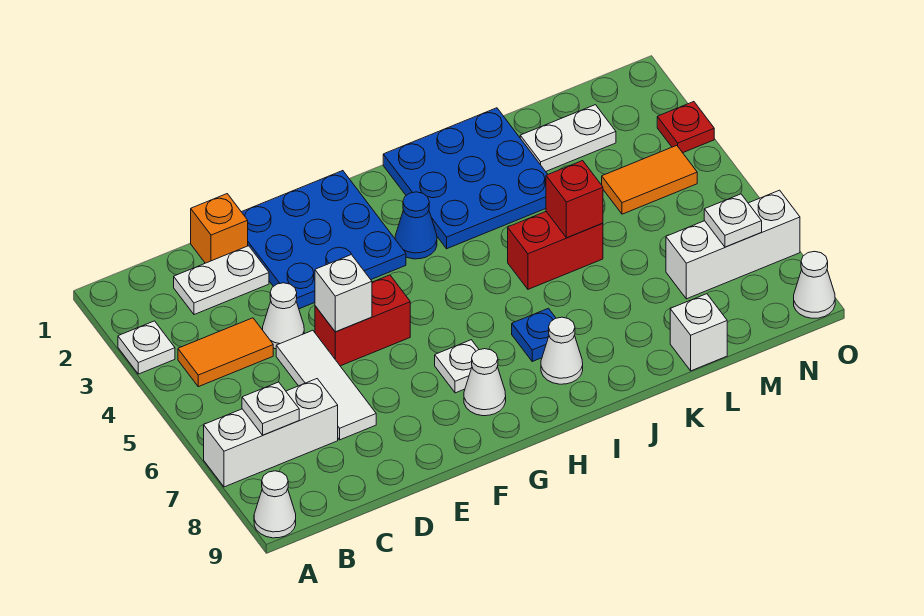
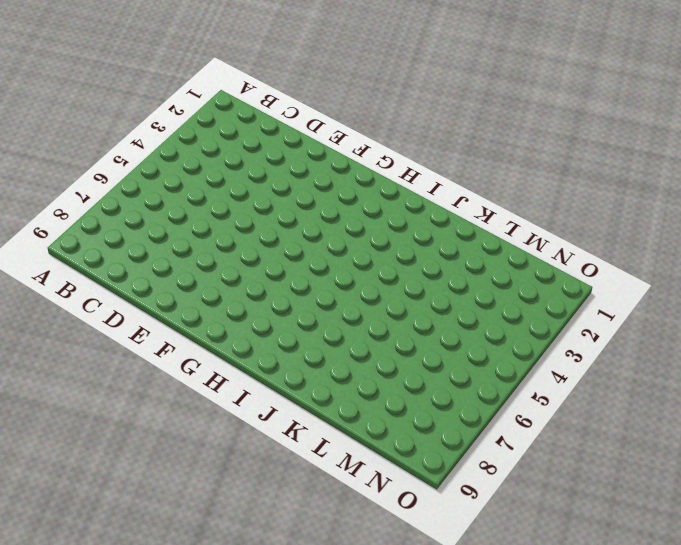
none -> white 1x1 plate [118,321,175,374]
none -> white 1x3 brick [204,379,338,487]
none -> white 1x1 cone [254,471,296,538]

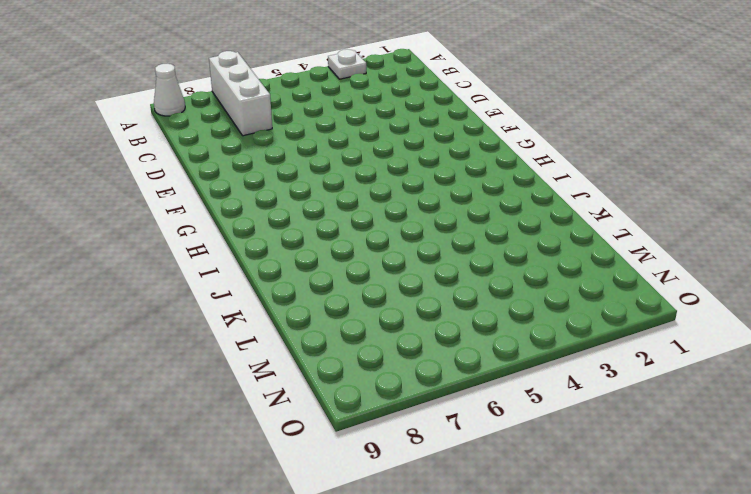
none -> orange 1x2 tile [178,318,273,387]
none -> white 1x2 plate [174,246,269,315]
none -> orange 1x1 brick [191,194,248,263]

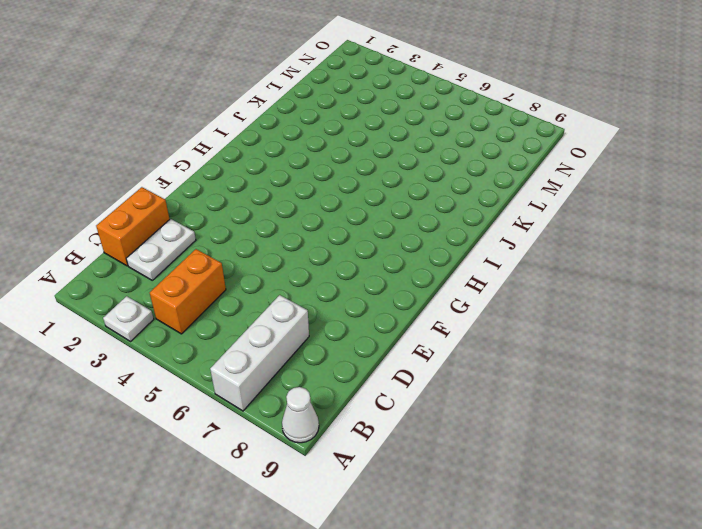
orange 1x2 brick [150,249,226,334] -> orange 1x2 tile [178,318,273,387]
orange 1x2 brick [96,187,170,266] -> orange 1x1 brick [191,194,248,263]
none -> white 1x1 cone [263,283,304,349]
none -> white 1x3 tile [276,330,376,440]
none -> blue 3x3 plate [242,171,406,309]

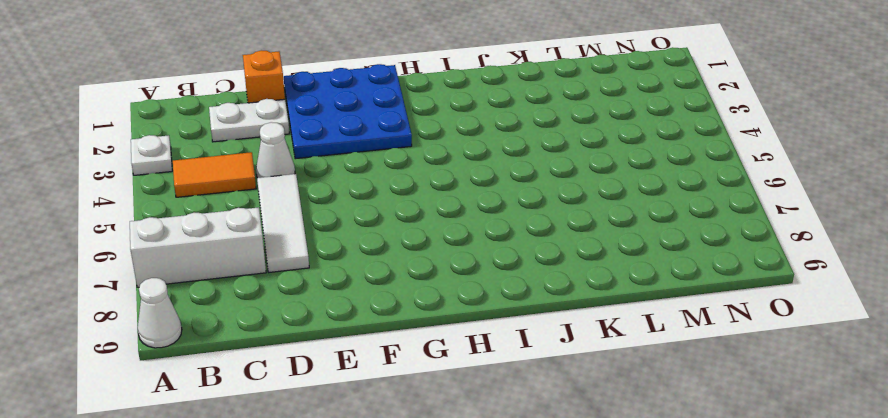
none -> red 1x2 brick [315,275,410,366]
none -> white 1x1 plate [435,340,479,393]
none -> white 1x1 cone [464,349,506,416]

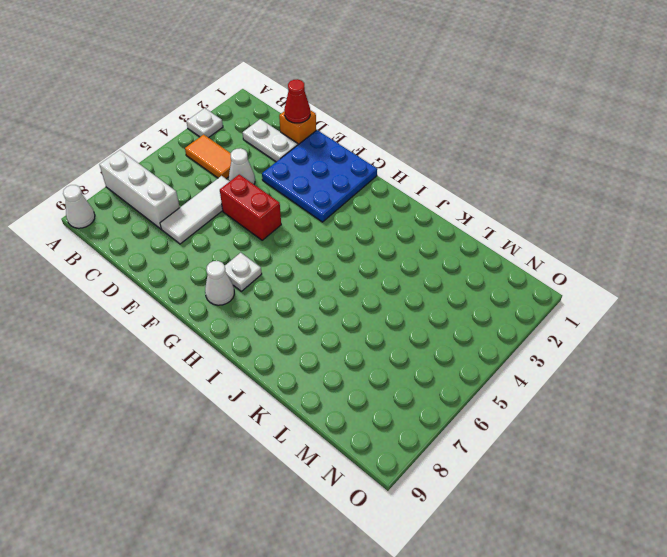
red 1x1 cone [284,79,310,123] -> none
none -> blue 1x1 cone [395,192,437,259]
none -> blue 3x3 plate [383,108,548,249]
none -> blue 1x1 plate [512,308,556,361]

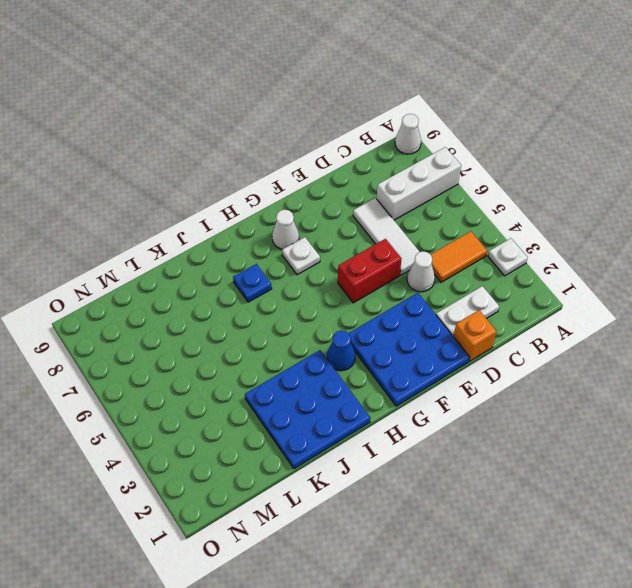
none -> white 1x1 cone [541,317,583,384]
none -> red 1x2 brick [508,212,603,289]
none -> white 1x2 plate [520,105,616,171]

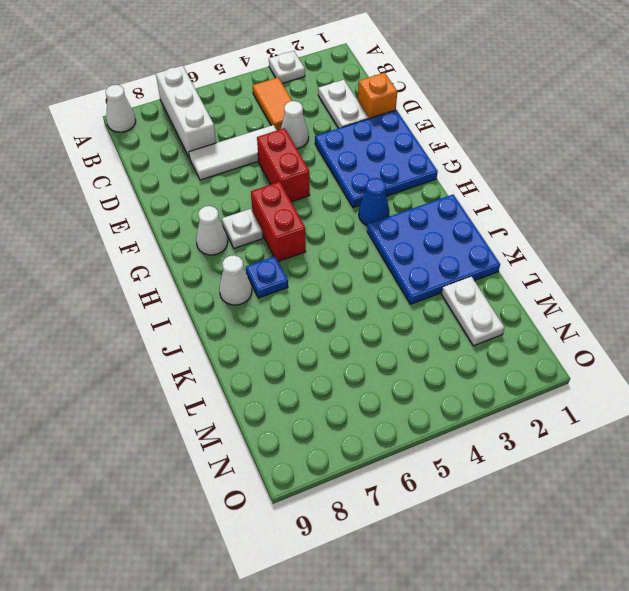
red 1x2 brick [251,182,306,262] -> red 1x2 brick moved to [508,212,603,289]
none -> white 1x1 brick [670,294,727,371]
none -> orange 1x2 tile [602,145,697,214]
none -> white 1x3 brick [666,190,800,299]

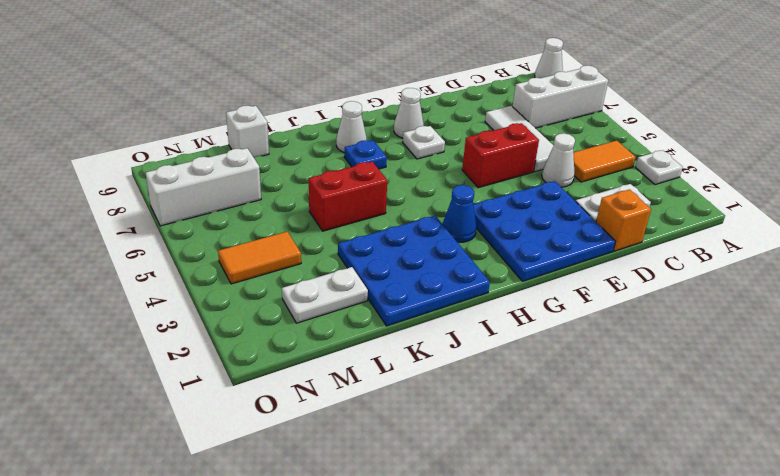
none -> red 1x1 plate [657,102,714,153]
none -> white 1x1 cone [794,251,835,318]
none -> white 1x1 plate [242,382,299,435]

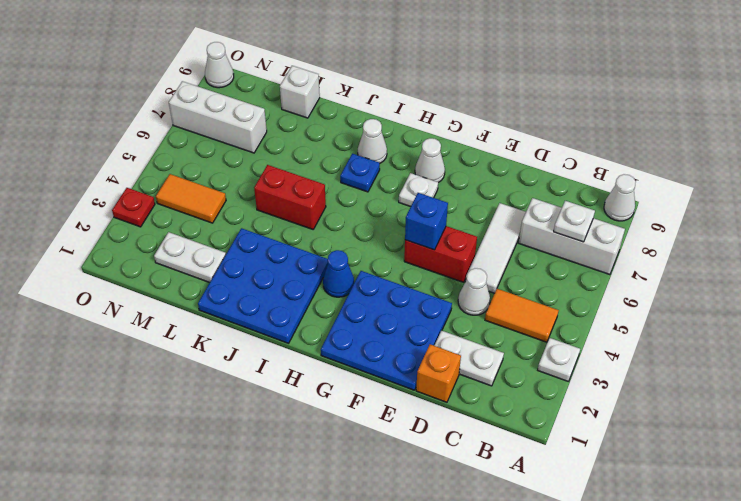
blue 1x1 brick [405,193,448,250] -> none
none -> white 1x1 brick [315,255,372,332]
none -> red 1x1 brick [546,161,603,238]
none -> white 1x1 plate [704,194,762,247]

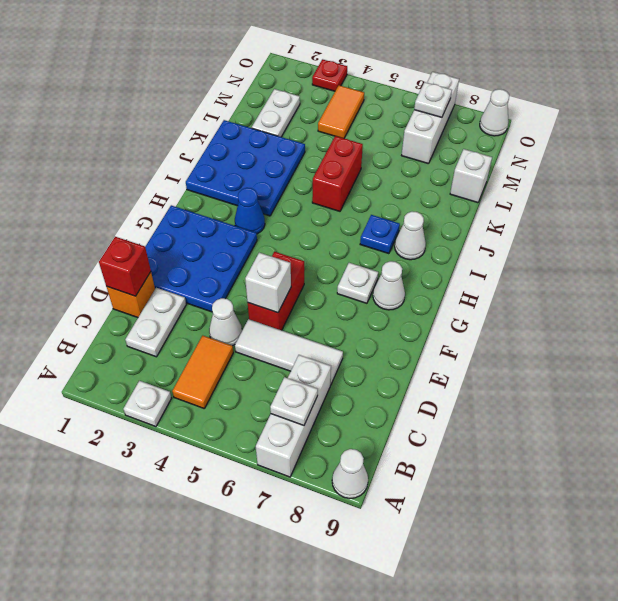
red 1x1 brick [99,237,151,296] -> red 1x1 brick moved to [546,161,603,238]

